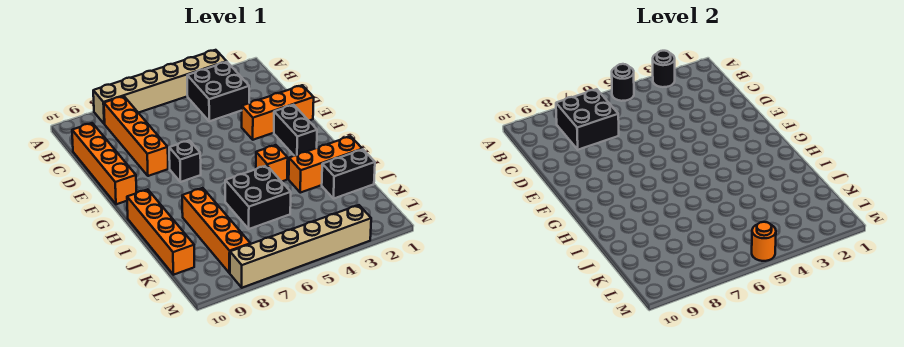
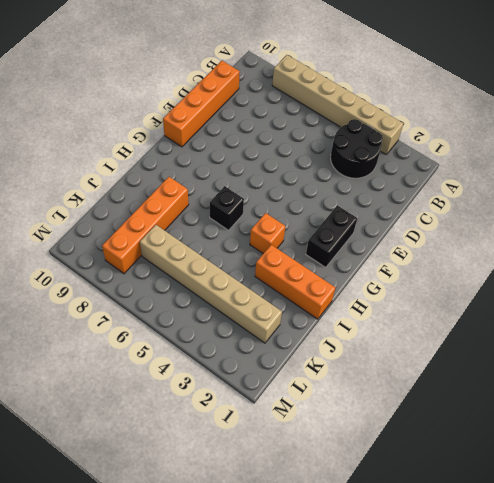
black 2x2 round brick [331,119,383,178] -> black 2x2 brick [187,62,249,121]
black 1x1 brick [210,186,244,230] -> black 1x1 brick moved to [169,140,201,182]
tan 1x6 brick [140,225,282,343] -> tan 1x6 brick moved to [230,205,371,288]
none -> orange 1x4 brick [104,96,168,176]
none -> orange 1x3 brick [242,85,314,140]
none -> orange 1x4 brick [127,189,194,275]

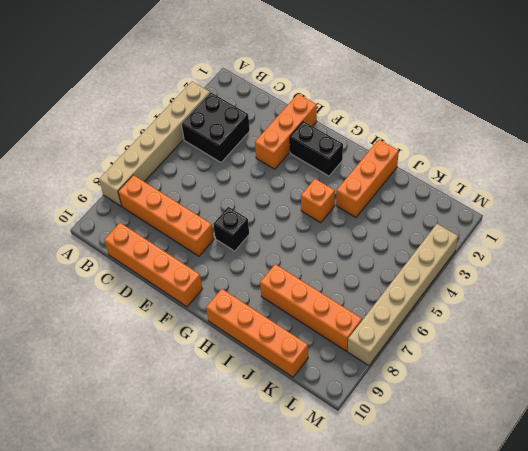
none -> black 2x2 brick [225,166,291,229]
none -> black 1x2 brick [322,149,375,198]
none -> black 1x1 round brick [653,51,675,87]

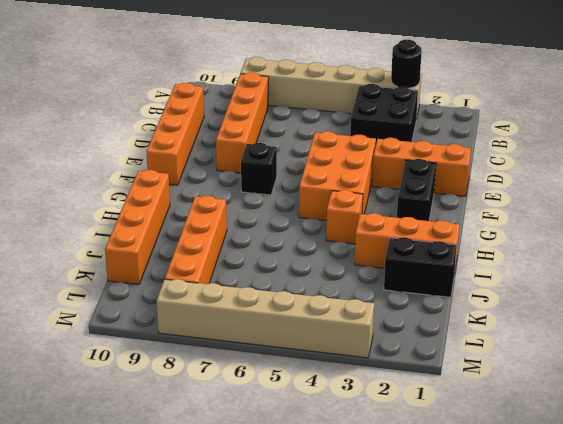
orange 2x3 brick [299,131,376,221] -> none
none -> black 2x2 brick [225,166,291,229]
none -> black 1x1 round brick [612,64,634,101]
none -> black 2x2 brick [556,89,619,150]

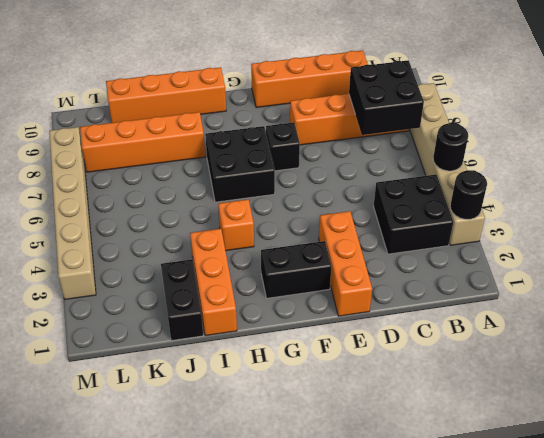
black 2x2 brick [205,126,275,202] -> black 2x2 brick moved to [225,166,291,229]
none -> orange 1x1 round brick [752,222,776,261]

